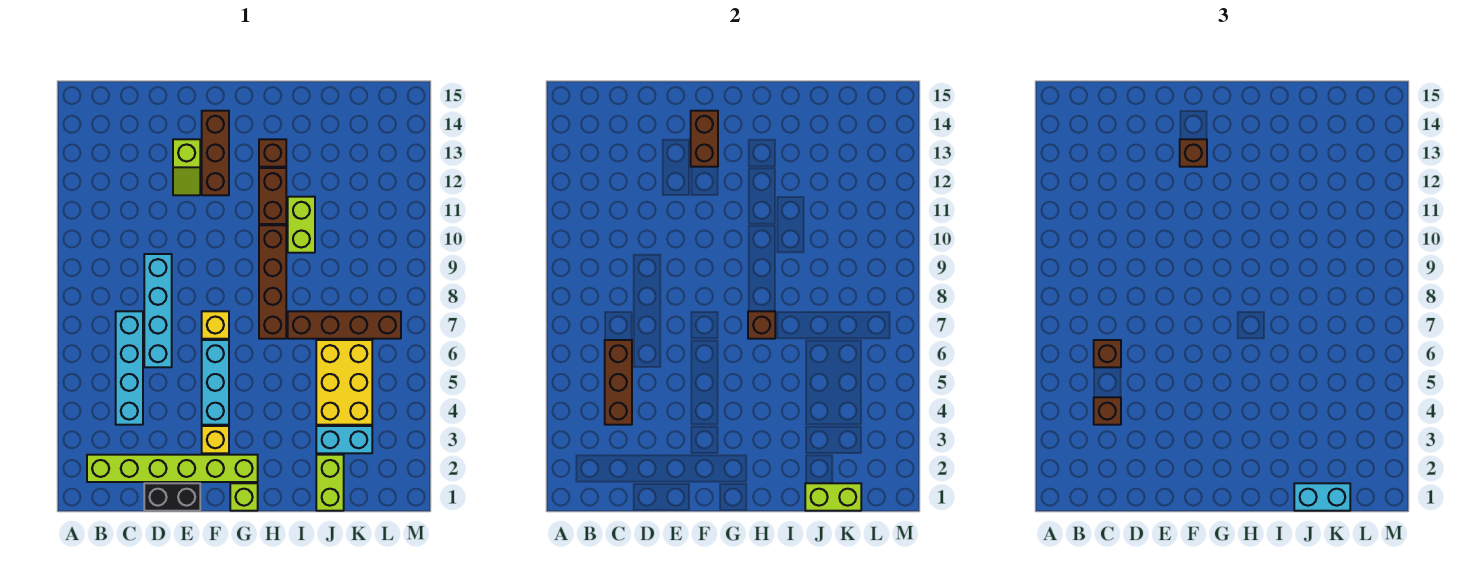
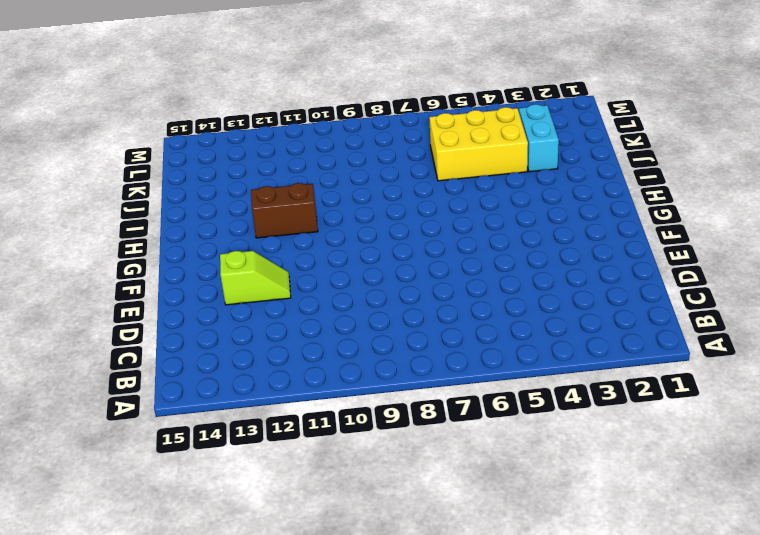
none -> lime 1x6 brick [87,455,258,482]
none -> cyan 1x4 brick [116,311,143,425]
none -> black 1x2 brick [144,483,200,511]

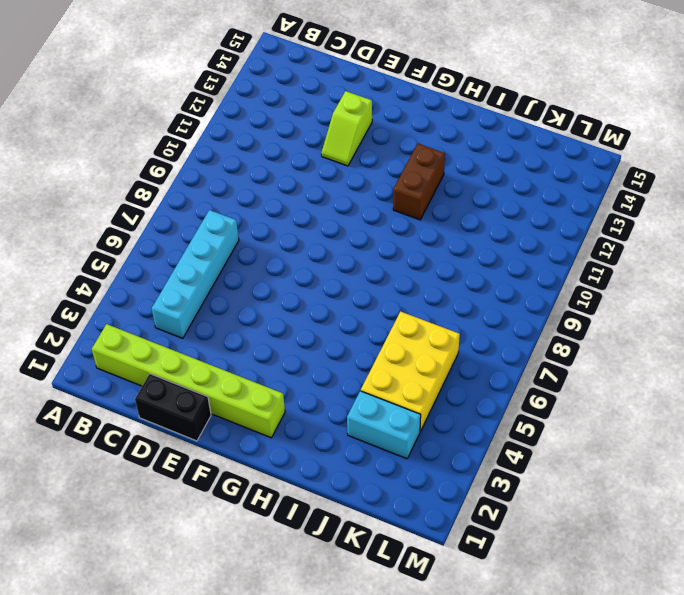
none -> cyan 1x4 brick [144,254,172,367]
none -> yellow 1x1 brick [202,426,229,453]
none -> cyan 1x3 brick [202,340,229,425]

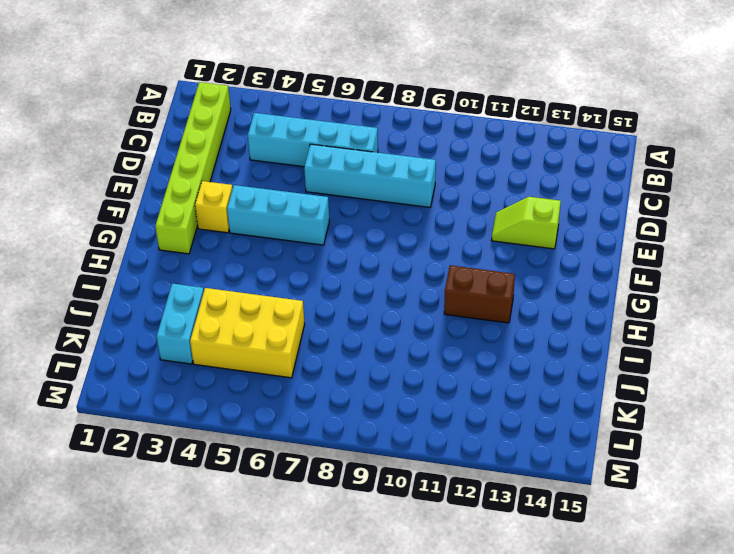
none -> black 1x2 brick [144,483,200,511]
none -> yellow 1x1 brick [202,311,229,339]
none -> brown 1x3 brick [202,111,229,195]

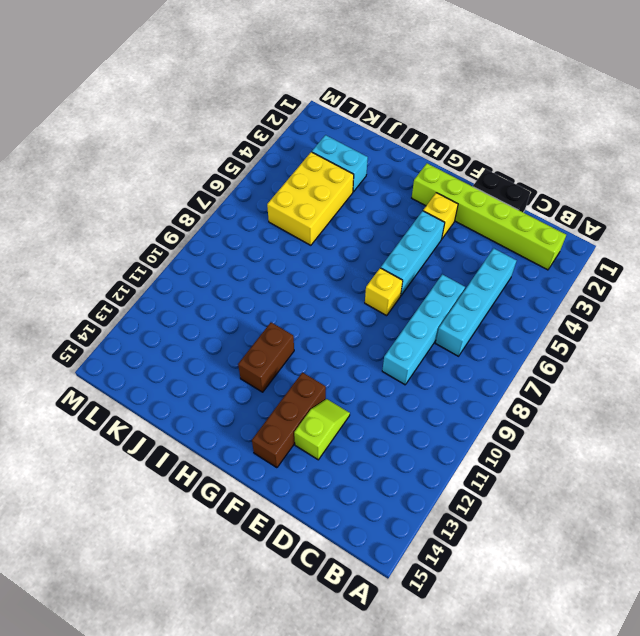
none -> lime 1x1 brick [230,483,258,511]
none -> brown 1x4 brick [259,225,286,339]
none -> brown 1x1 brick [259,139,286,167]

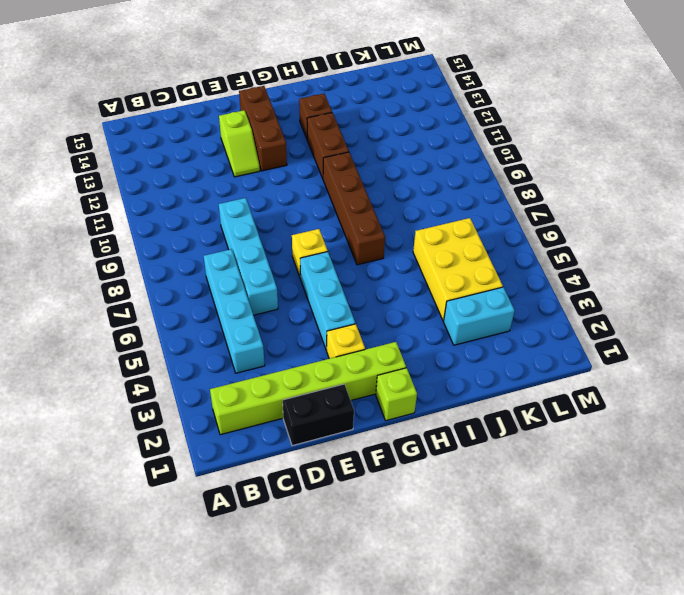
none -> brown 1x4 brick [288,311,401,339]
none -> lime 1x2 brick [288,197,315,253]
none -> lime 1x2 brick [316,455,344,511]

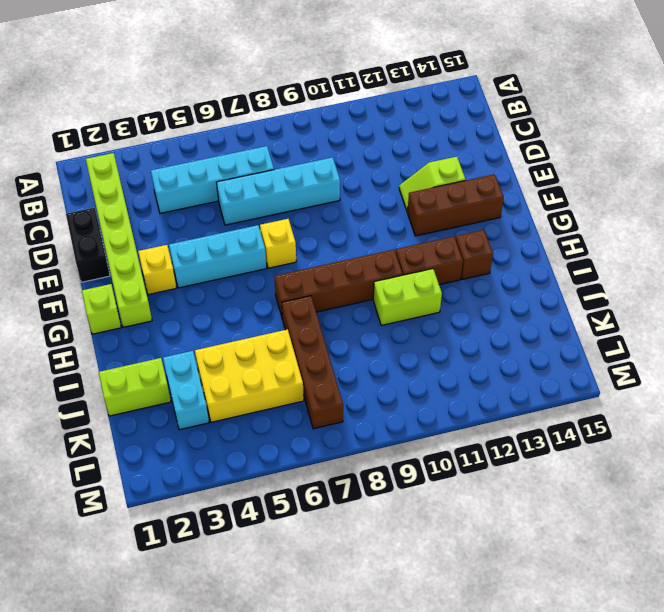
none -> brown 1x3 brick [605,340,632,425]
none -> brown 1x2 brick [691,111,718,167]
none -> brown 1x1 brick [748,311,775,339]

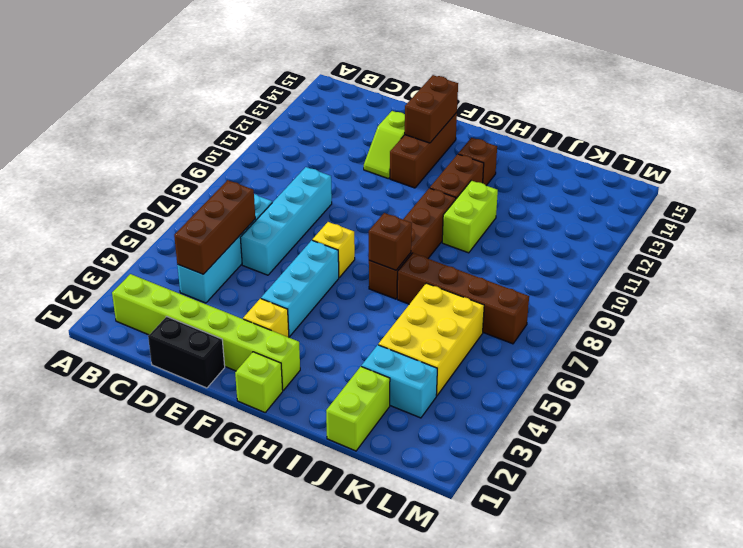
none -> lime 1x2 brick [805,483,861,511]
none -> brown 1x1 brick [1094,397,1121,425]
none -> brown 1x1 brick [1094,340,1121,367]

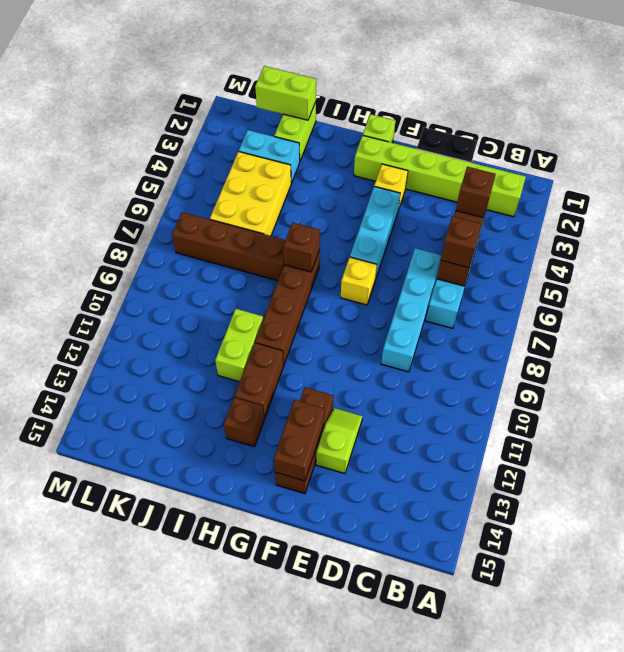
none -> brown 1x1 brick [1180,139,1207,167]
none -> cyan 1x2 brick [1294,483,1350,511]

